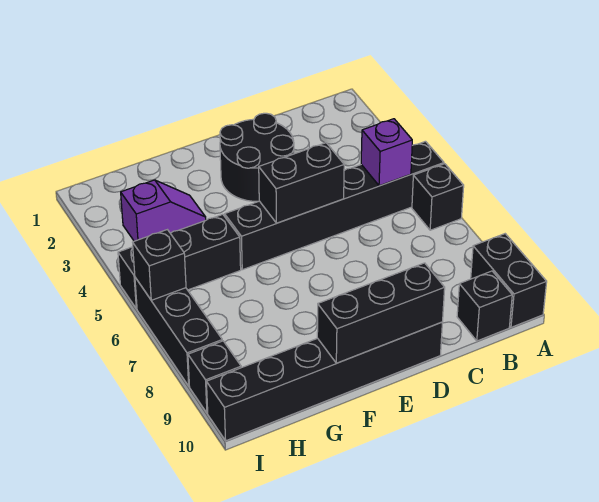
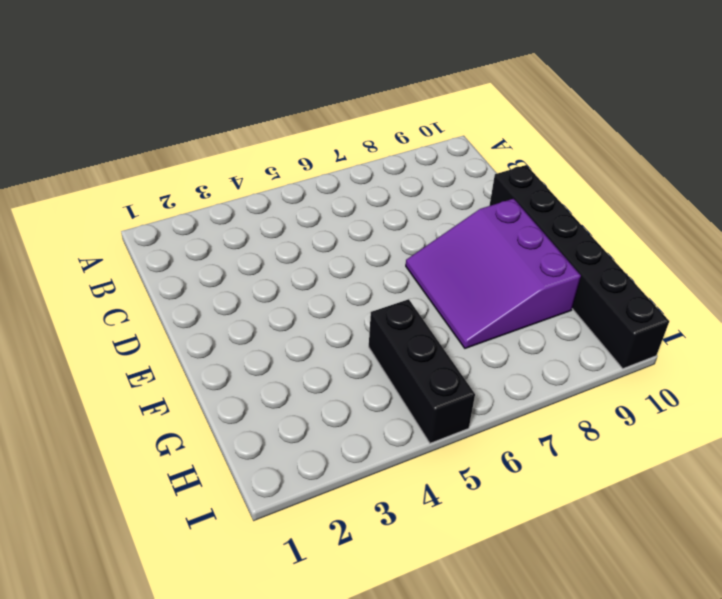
purple 3x3 slope [406,199,581,348] -> none
none -> black 1x6 brick [225,141,444,270]
none -> black 1x1 brick [412,164,464,230]
none -> black 1x2 brick [471,234,547,327]

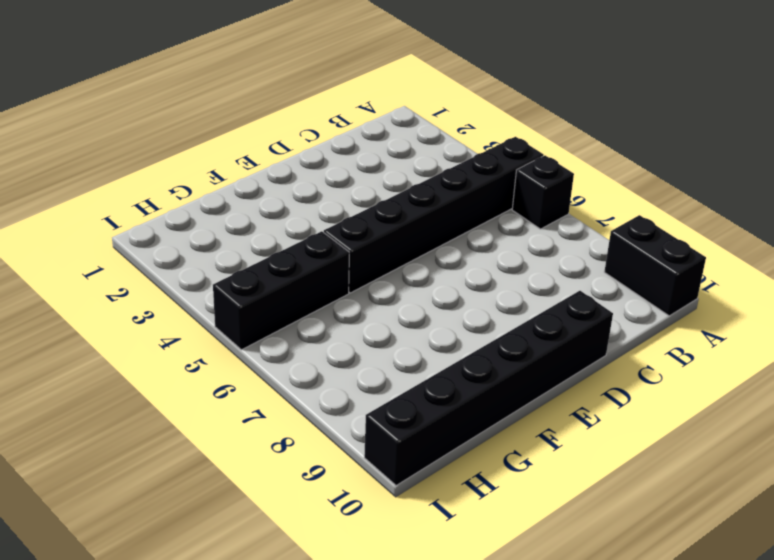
none -> black 1x1 brick [457,271,512,341]
none -> black 2x2 round brick [220,113,294,202]
none -> purple 1x2 slope [121,180,206,241]

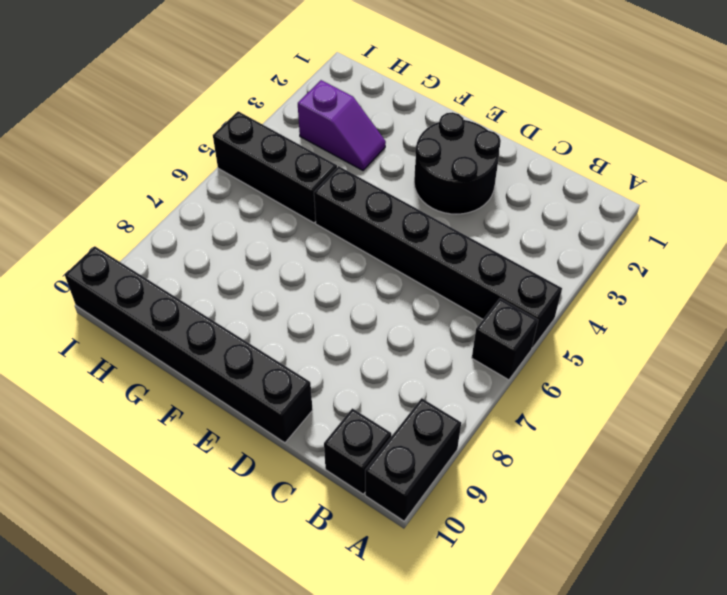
none -> black 1x3 brick [135,278,222,386]
none -> black 1x1 brick [188,341,241,413]
none -> purple 1x1 brick [361,119,412,186]

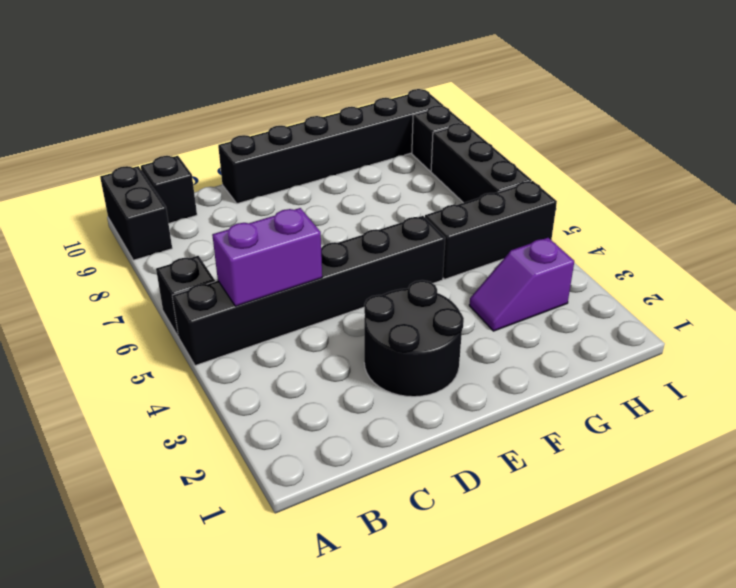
purple 1x2 brick [212,208,322,306] -> purple 1x1 brick [361,119,412,186]
none -> black 1x2 brick [259,143,344,223]
none -> black 1x3 brick [317,263,445,363]
none -> black 1x1 brick [133,230,186,300]

